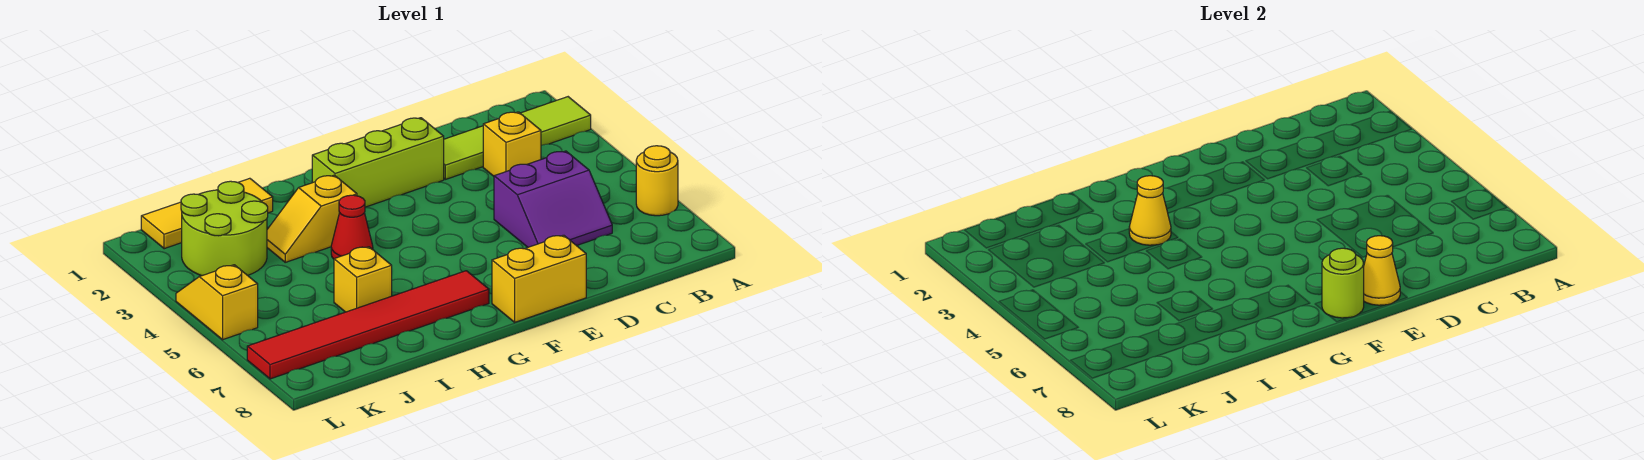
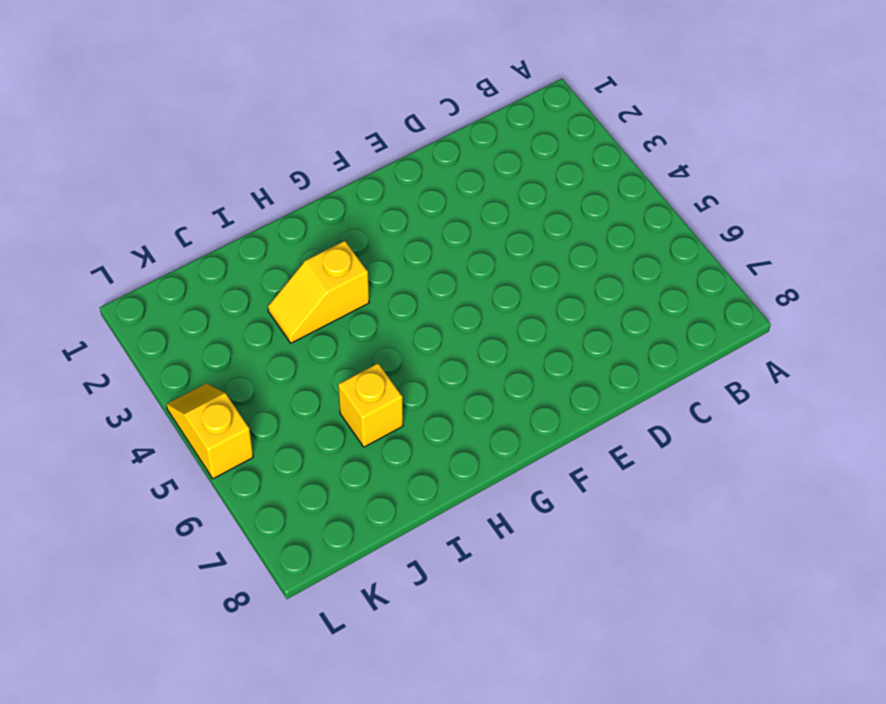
none -> lime 1x4 tile [444,97,591,179]
none -> yellow 1x1 round brick [636,146,678,216]
none -> yellow 1x1 brick [483,112,541,176]

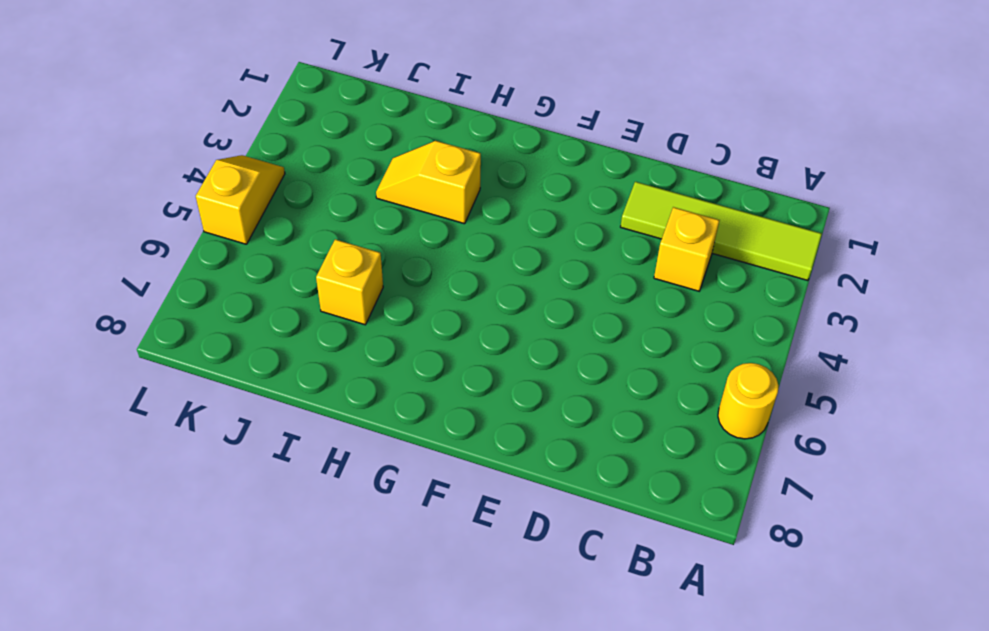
none -> purple 2x2 slope [494,151,612,247]
none -> lime 1x3 brick [312,118,444,207]
none -> yellow 1x2 brick [492,235,586,322]

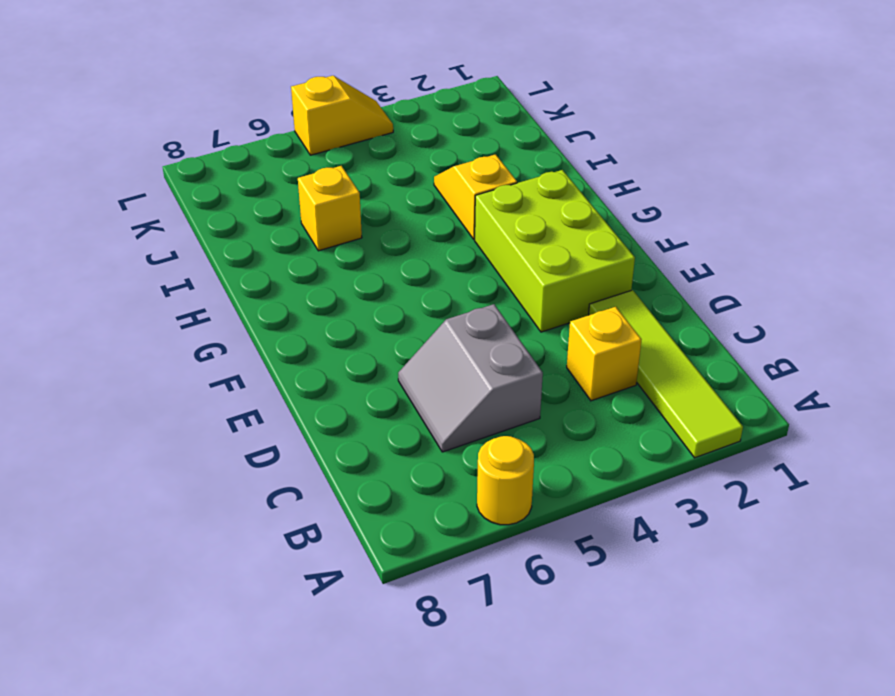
grey 2x2 slope [398,304,543,452] -> purple 2x2 slope [494,151,612,247]
lime 2x3 brick [475,170,635,332] -> lime 1x3 brick [312,118,444,207]
none -> yellow 1x2 brick [492,235,586,322]
none -> red 1x6 tile [247,271,489,379]
none -> red 1x1 cone [331,195,373,259]

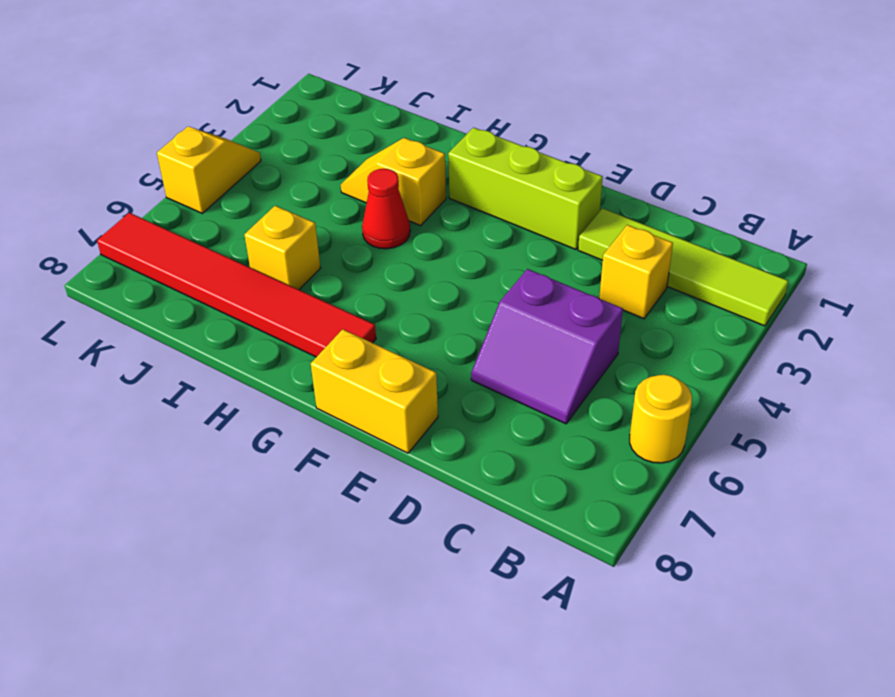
none -> yellow 1x3 tile [141,178,273,249]
none -> lime 2x2 round brick [181,181,268,276]
none -> yellow 1x1 cone [1364,236,1400,305]

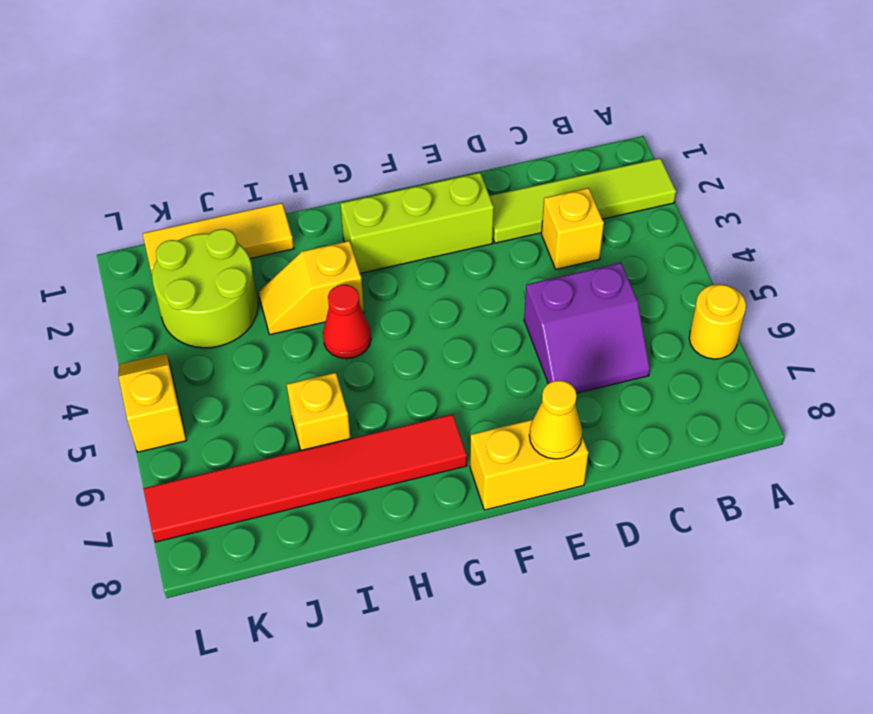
none -> lime 1x1 round brick [1322,248,1364,318]
none -> yellow 1x1 cone [1129,176,1171,245]

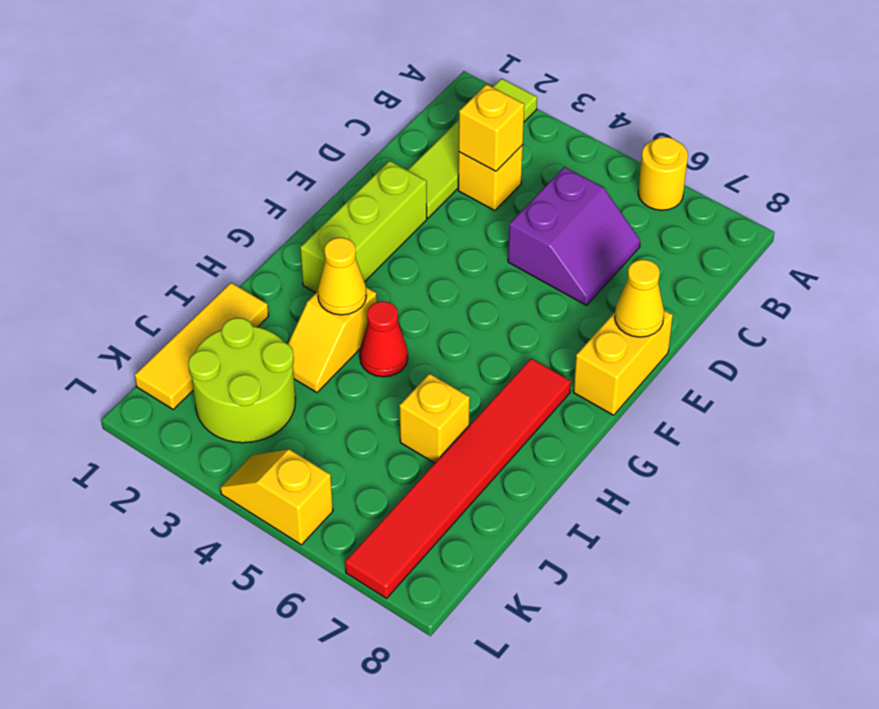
yellow 1x1 brick [459,84,524,171] -> none
none -> lime 1x1 round brick [1322,248,1364,318]

